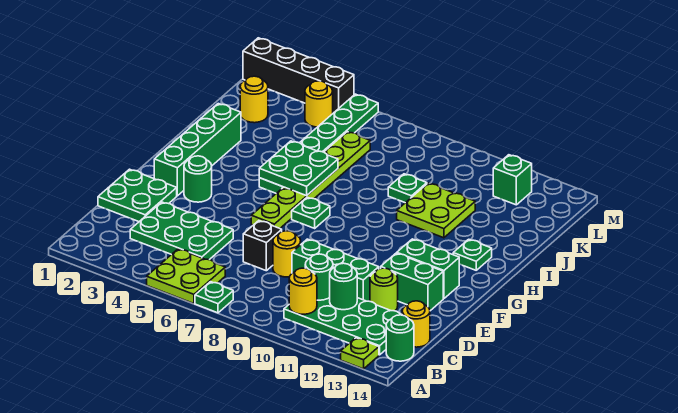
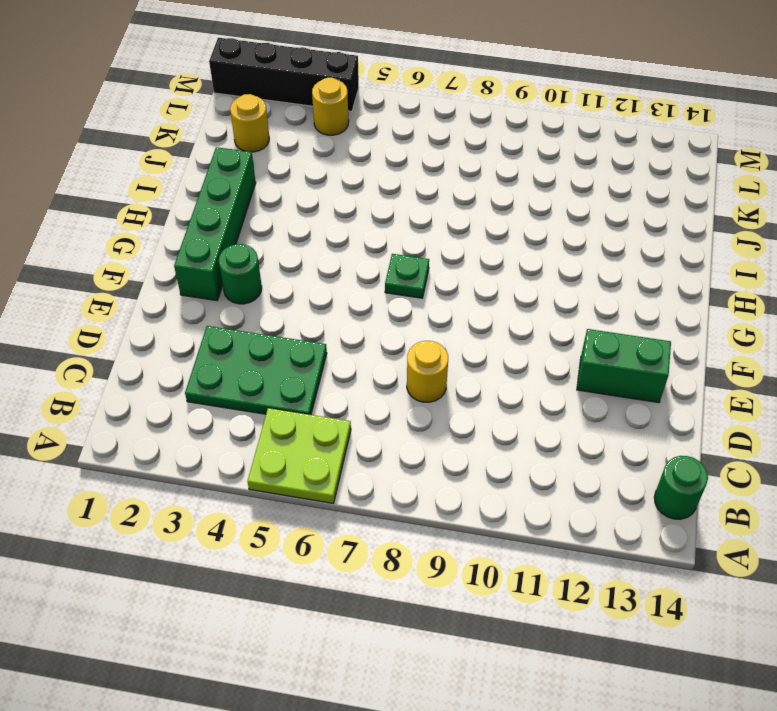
none -> green 1x1 plate [195,282,233,313]
none -> lime 1x1 plate [341,338,379,369]
none -> green 2x4 plate [284,298,401,355]
none -> yellow 1x1 round brick [402,301,430,347]

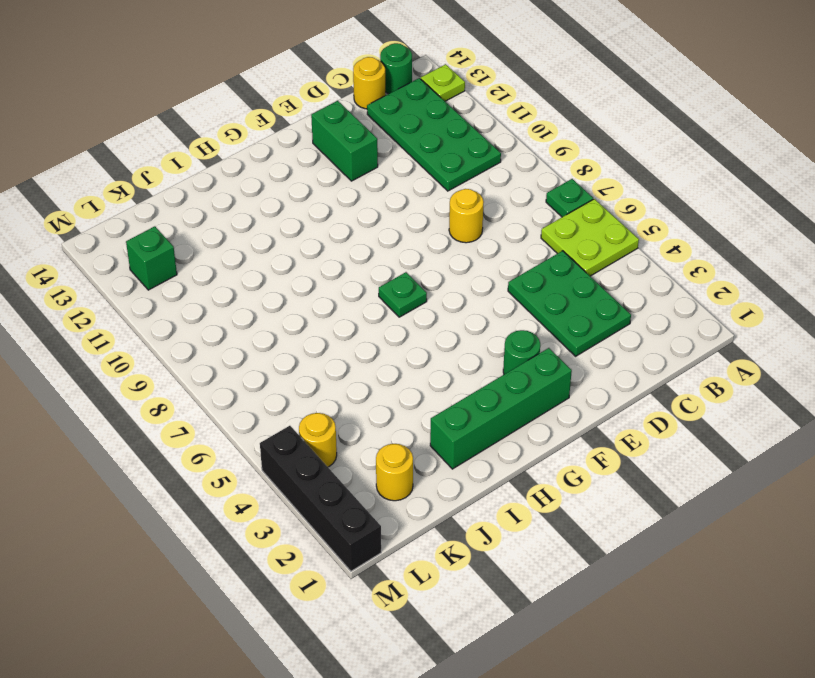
none -> green 2x2 plate [98,169,177,222]
none -> black 1x1 brick [243,221,282,271]
none -> green 1x3 brick [292,239,379,301]
none -> lime 1x1 round brick [370,268,398,311]

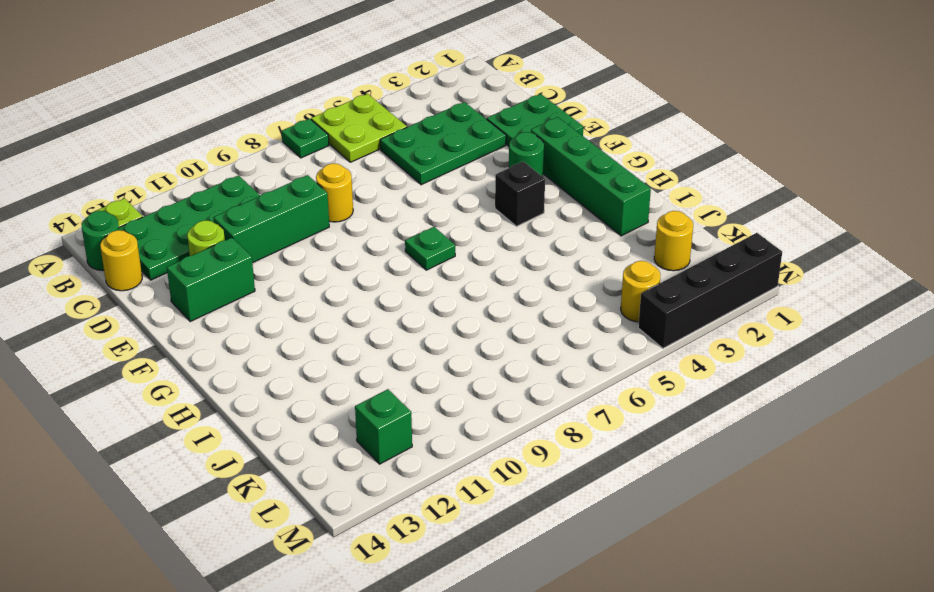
black 1x1 brick [495,161,545,226] -> black 1x1 brick moved to [243,221,282,271]
none -> lime 1x6 plate [251,132,370,228]
none -> green 1x2 brick [397,239,459,299]
none -> green 1x6 plate [259,94,378,193]
none -> green 1x1 plate [453,239,492,270]

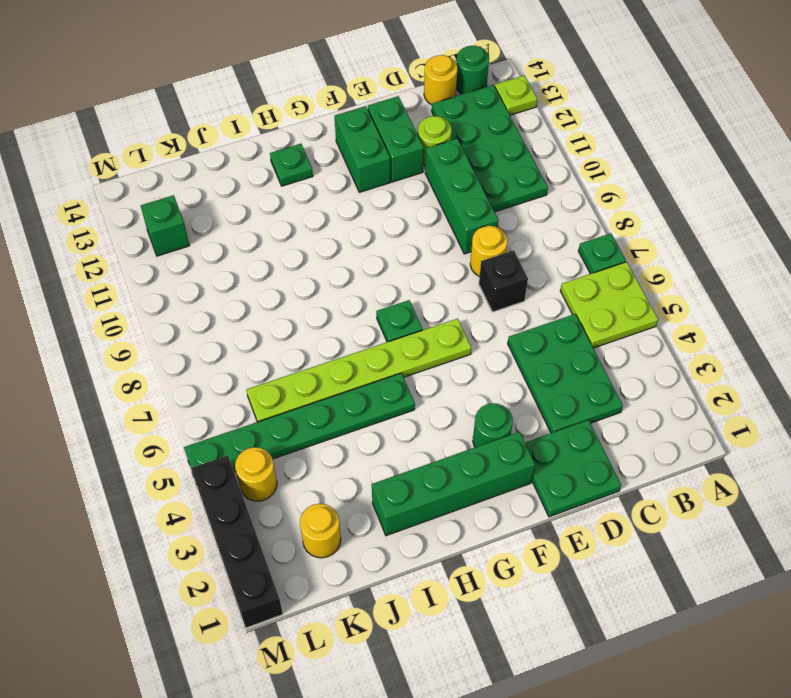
none -> lime 2x2 plate [397,183,475,238]
none -> green 1x1 plate [388,174,427,203]
none -> yellow 1x1 round brick [289,268,317,314]
none -> green 1x1 round brick [305,254,333,300]

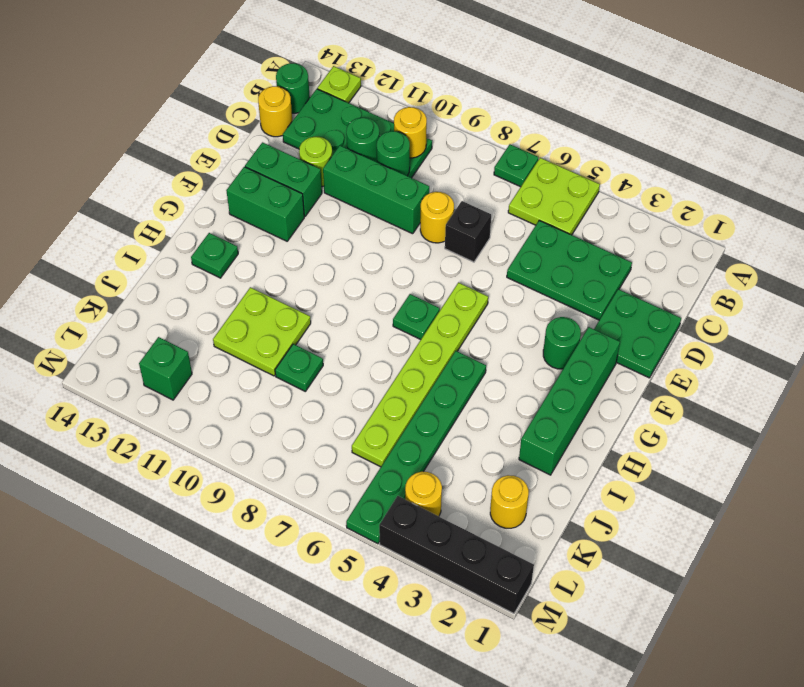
none -> green 2x2 plate [259,141,338,196]

